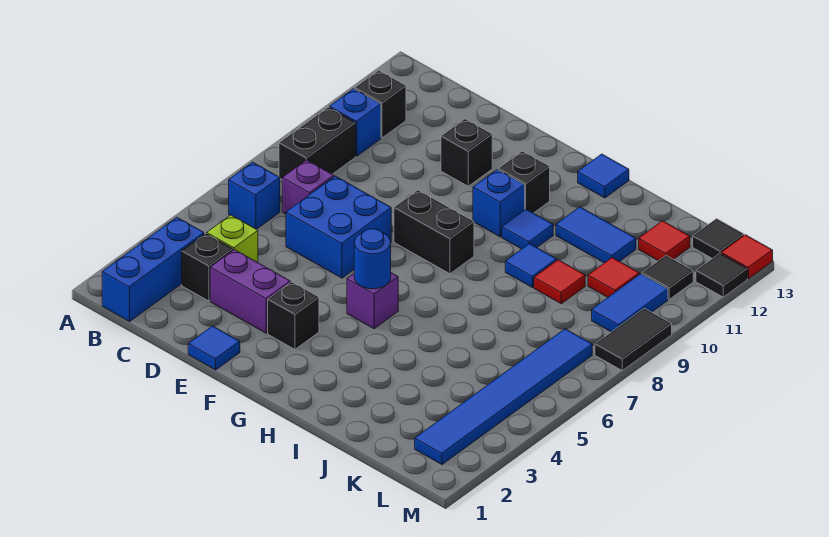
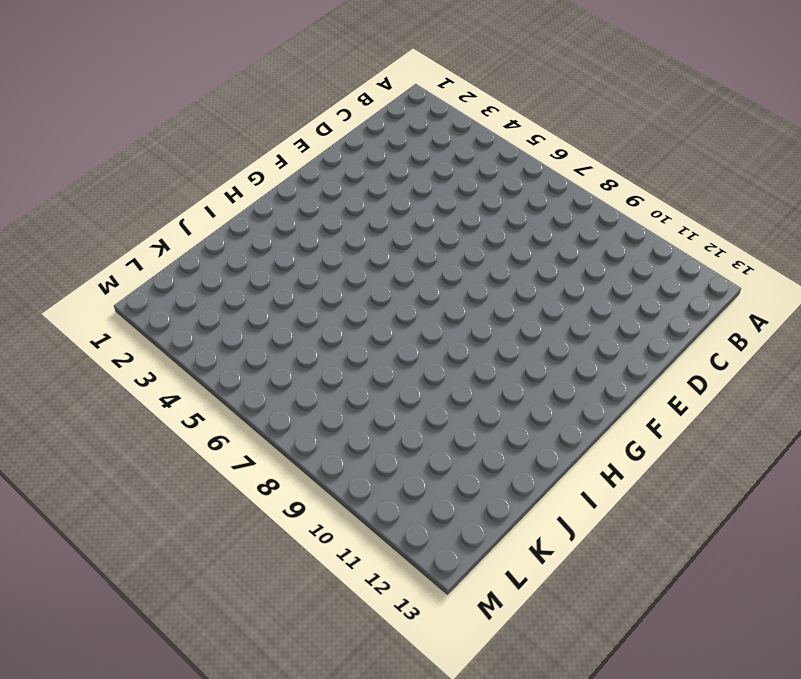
none -> blue 1x3 brick [102,217,204,321]
none -> blue 1x1 brick [229,162,280,229]
none -> black 1x2 brick [279,107,356,179]
none -> blue 1x1 brick [330,89,381,156]

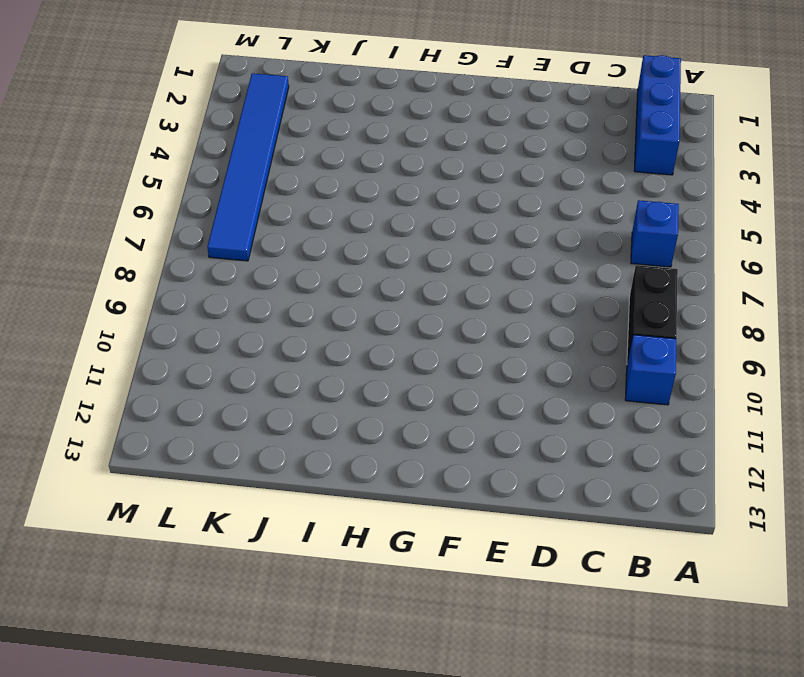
none -> black 1x1 brick [355,70,406,138]
none -> black 1x1 brick [182,234,233,301]
none -> lime 1x1 brick [207,215,258,263]
none -> purple 1x1 brick [282,160,334,214]

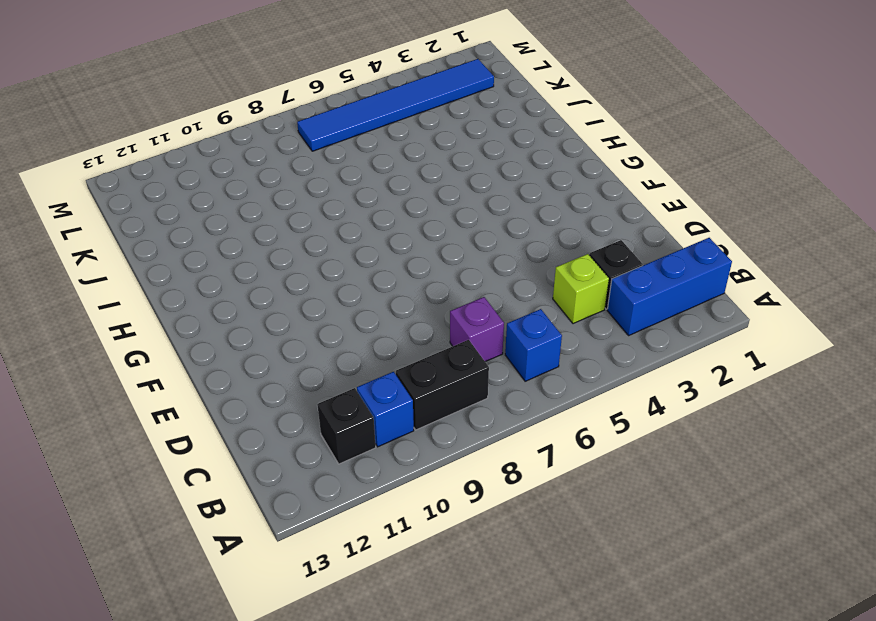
none -> purple 1x2 brick [210,250,290,333]
none -> blue 2x2 brick [286,176,391,278]
none -> blue 1x1 tile [188,326,240,370]
none -> black 1x1 brick [441,119,492,186]

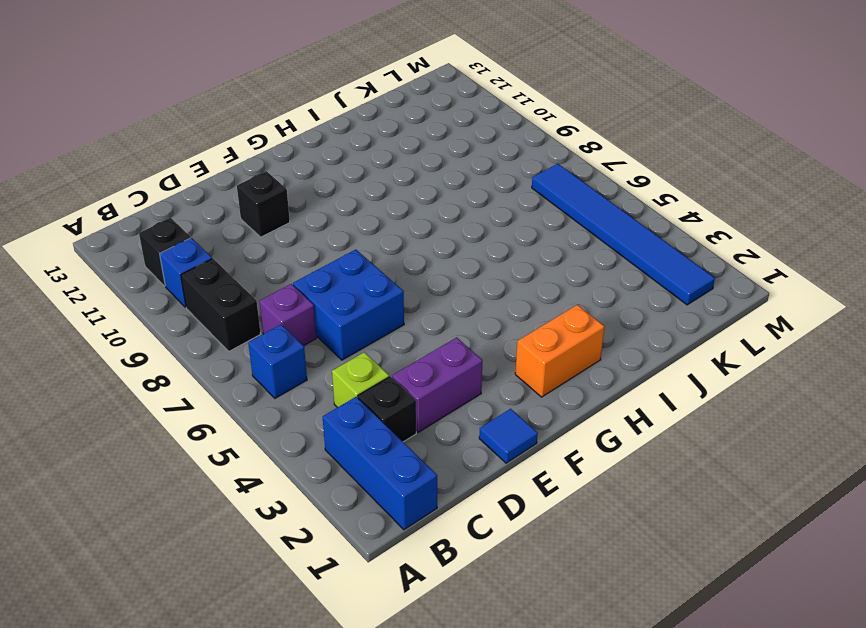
orange 1x2 brick [515,305,604,397] -> none
none -> black 1x1 brick [268,282,319,349]
none -> black 1x2 brick [394,190,474,274]
none -> purple 1x1 brick [347,273,398,329]
none -> blue 1x1 brick [473,170,525,237]

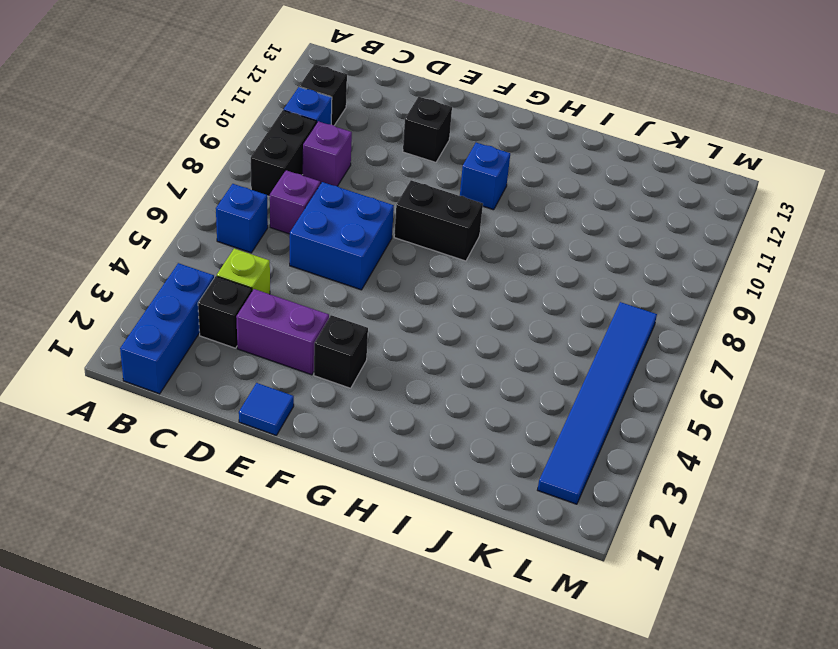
purple 1x1 brick [303,121,352,186] -> purple 1x1 brick moved to [347,273,398,329]
none -> black 1x1 brick [498,151,550,213]
none -> blue 1x1 tile [502,209,553,249]
none -> blue 1x1 tile [578,154,629,198]
none -> blue 1x1 tile [505,244,557,288]

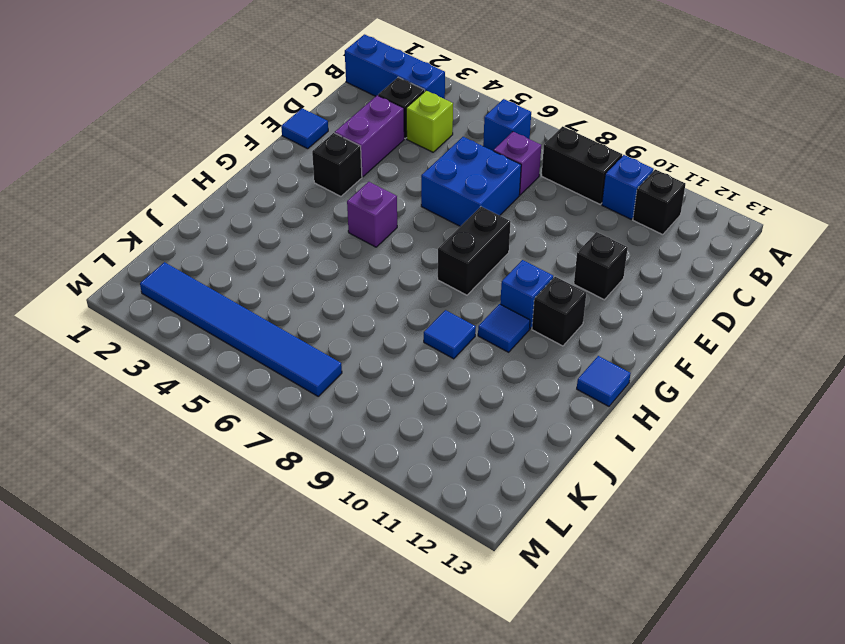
none -> blue 1x2 tile [556,207,636,263]
none -> red 1x1 tile [534,260,585,304]
none -> red 1x1 tile [588,258,639,297]
none -> red 1x1 tile [639,221,690,261]

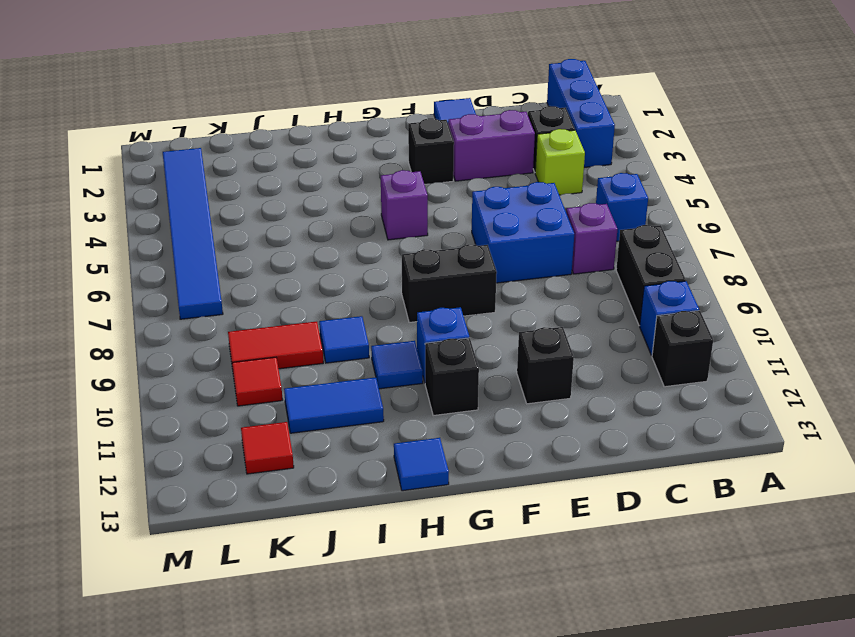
red 1x2 tile [228,322,323,369] -> red 1x1 tile [534,260,585,304]
none -> blue 1x2 tile [592,274,668,332]
none -> black 1x1 tile [642,255,693,299]
none -> black 1x1 tile [693,219,744,259]
none -> black 1x2 tile [595,308,672,370]

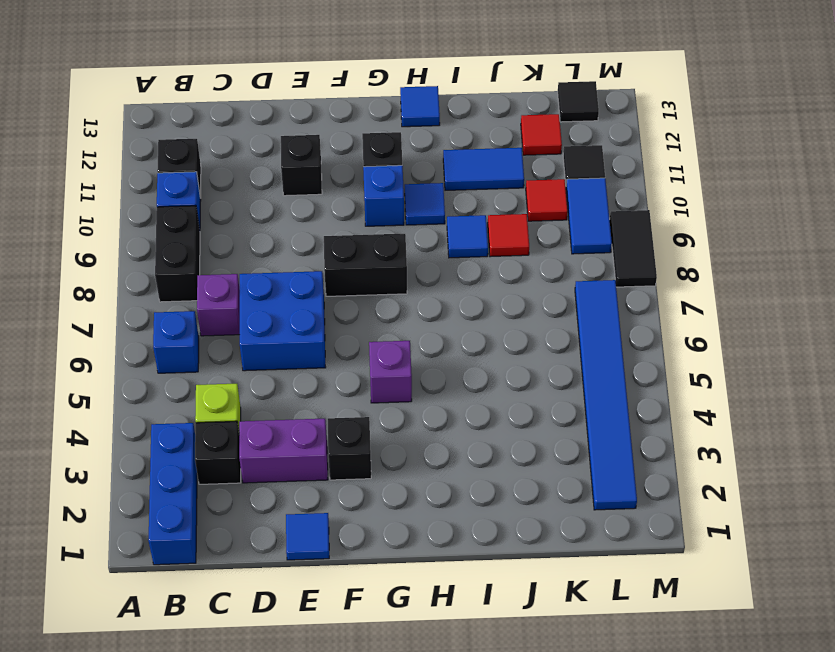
none -> black 1x1 tile [696,253,747,297]
none -> red 1x1 tile [721,235,773,279]
none -> blue 1x1 round brick [354,229,391,289]

